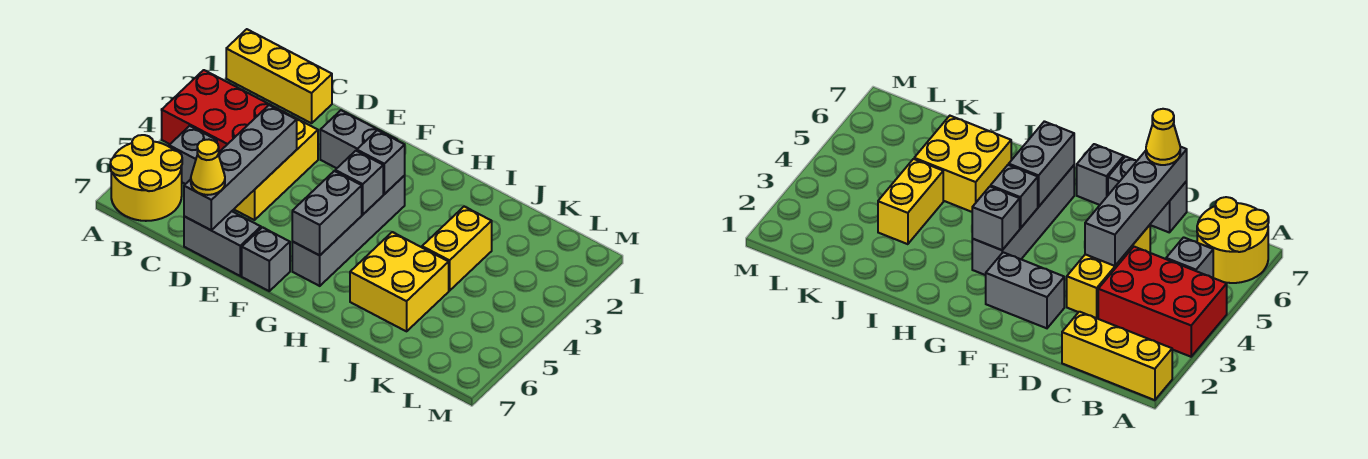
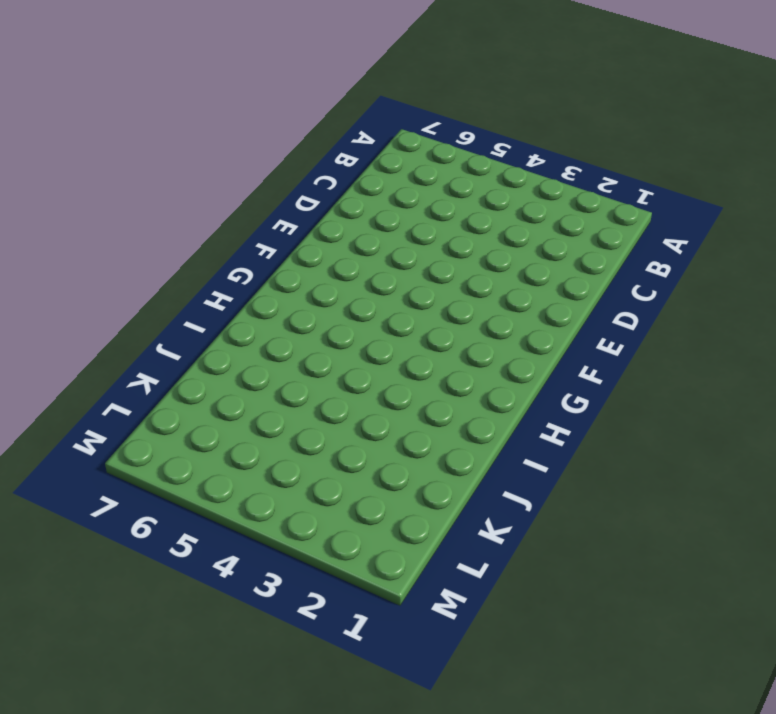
none -> yellow 1x3 brick [226,29,332,123]
none -> red 2x3 brick [162,70,289,152]
none -> yellow 2x2 round brick [110,135,182,221]

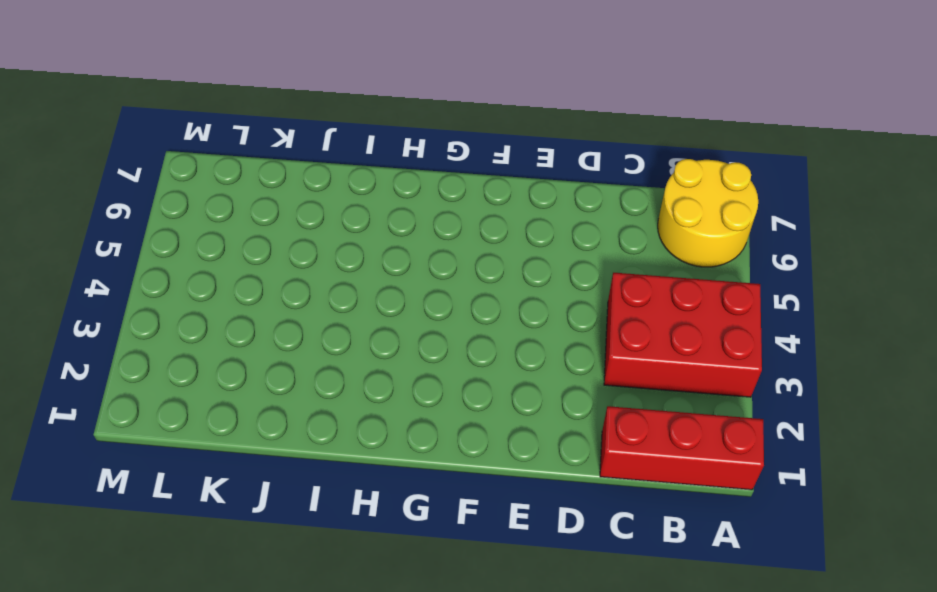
red 1x3 brick [600,406,764,490] -> yellow 1x3 brick [226,29,332,123]
none -> grey 1x1 brick [169,126,217,184]
none -> yellow 1x3 brick [234,115,318,220]
none -> grey 1x2 brick [184,211,261,276]

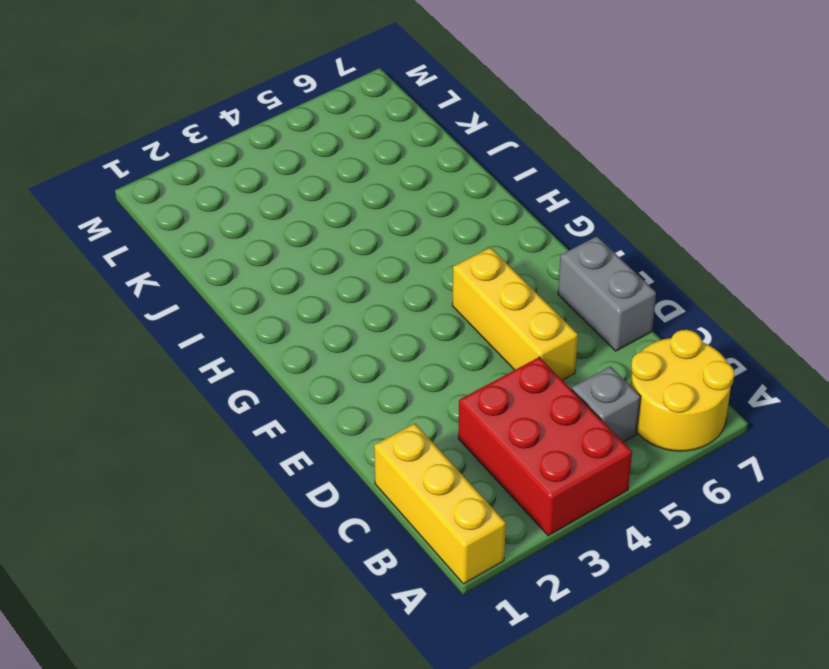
yellow 1x3 brick [452,248,578,380] -> yellow 1x3 brick turned to [234,115,318,220]
none -> grey 1x2 brick [320,110,397,168]
none -> grey 1x1 brick [242,227,290,291]
none -> grey 1x4 brick [292,176,405,286]

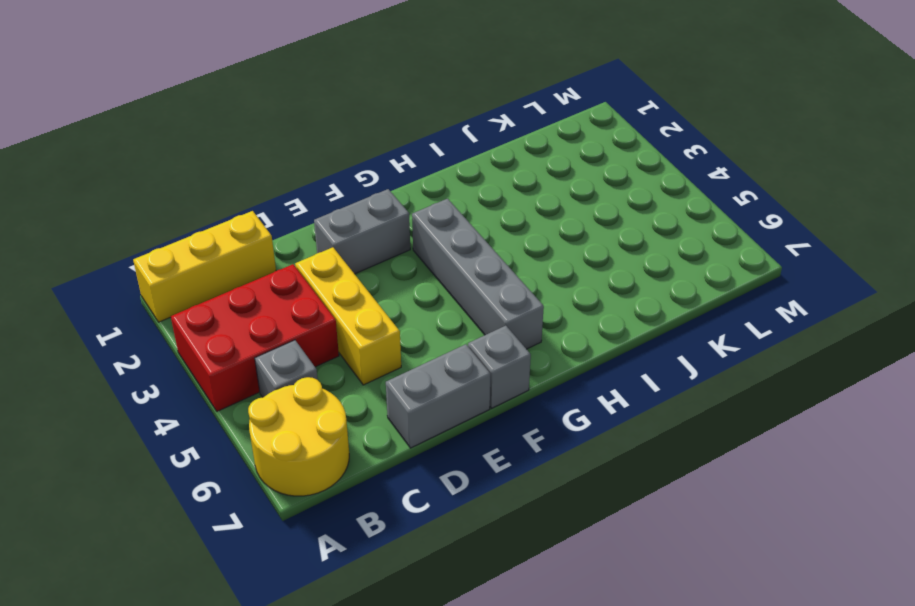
none -> yellow 2x2 brick [350,232,449,331]
none -> yellow 1x2 brick [422,206,492,291]
none -> grey 1x4 brick [184,105,297,230]

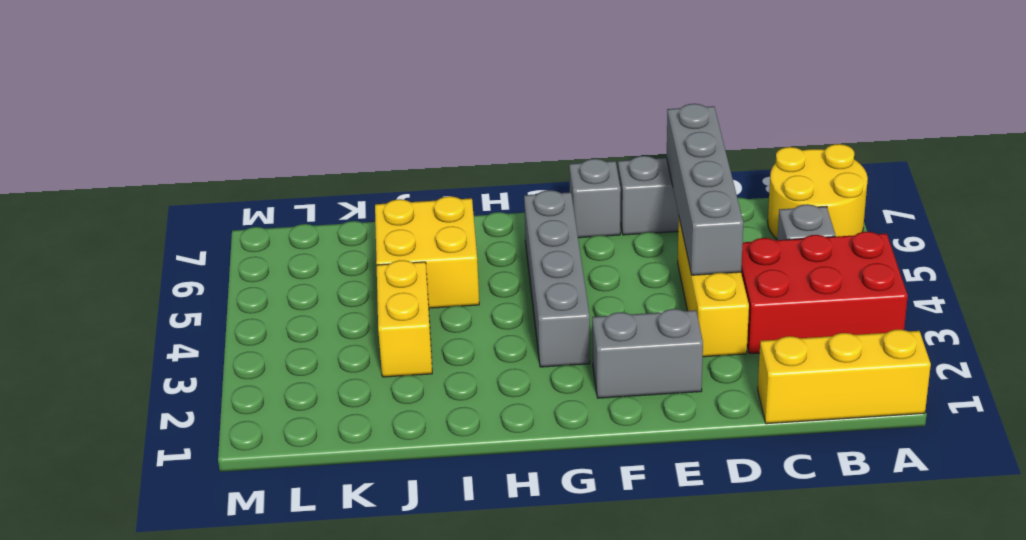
none -> grey 1x1 brick [357,130,405,194]
none -> grey 1x1 brick [335,151,383,214]
none -> grey 1x2 brick [292,171,362,255]

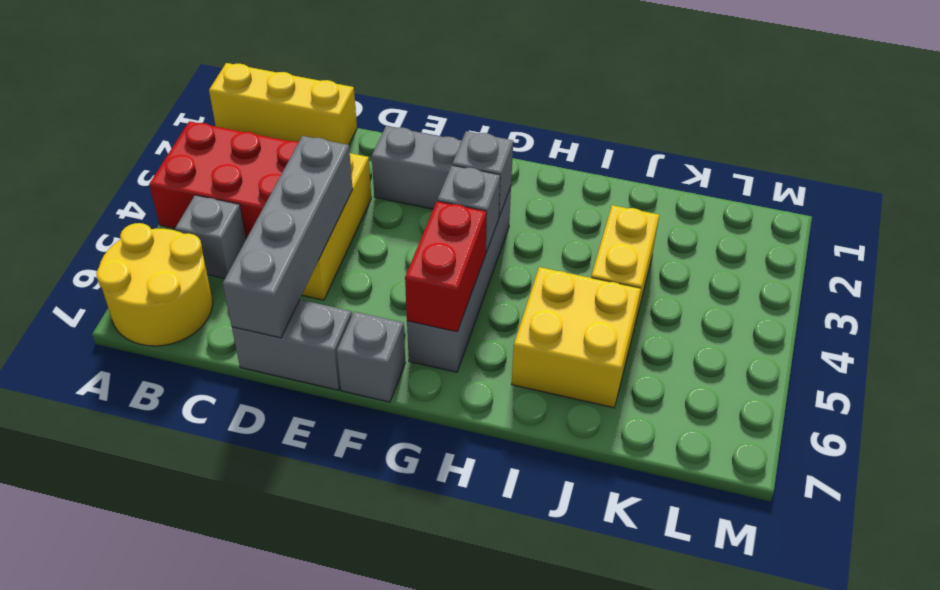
red 1x2 brick [405,201,487,332] -> grey 1x2 brick [292,171,362,255]
none -> yellow 1x1 cone [191,140,225,195]

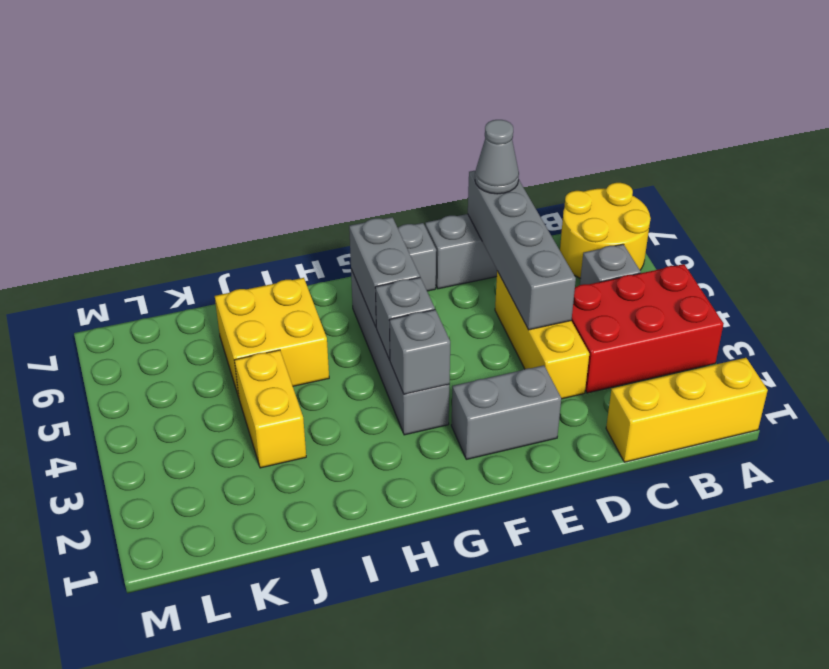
grey 1x1 cone [475,120,519,194] -> yellow 1x1 cone [191,140,225,195]

